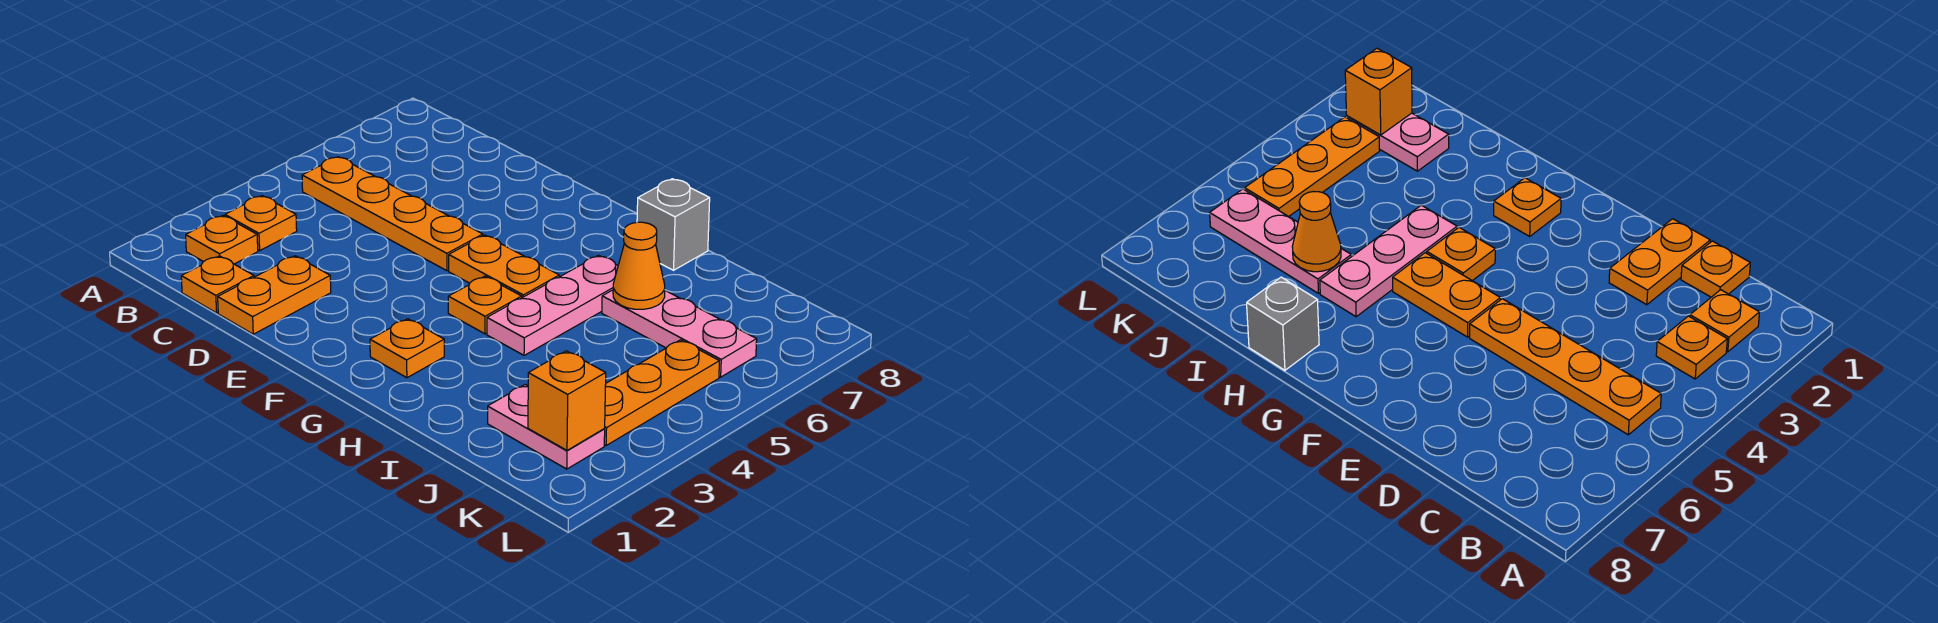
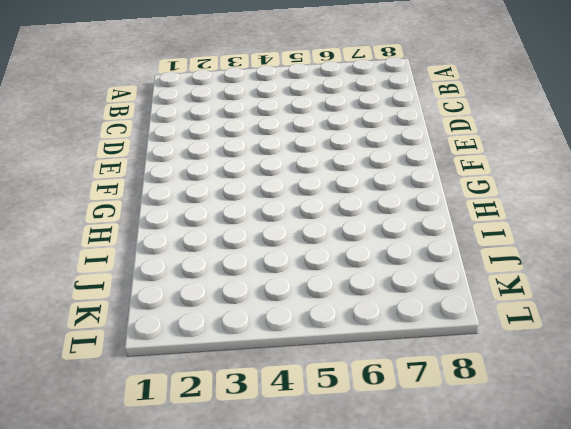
none -> orange 1x1 plate [186,216,258,264]
none -> orange 1x1 plate [225,196,297,250]
none -> orange 1x4 plate [302,157,483,271]

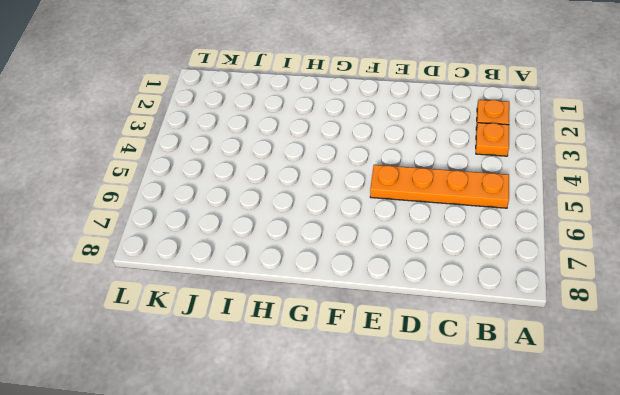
none -> orange 1x1 plate [181,256,254,313]
none -> orange 1x2 plate [218,256,331,334]
none -> orange 1x2 plate [449,235,559,298]

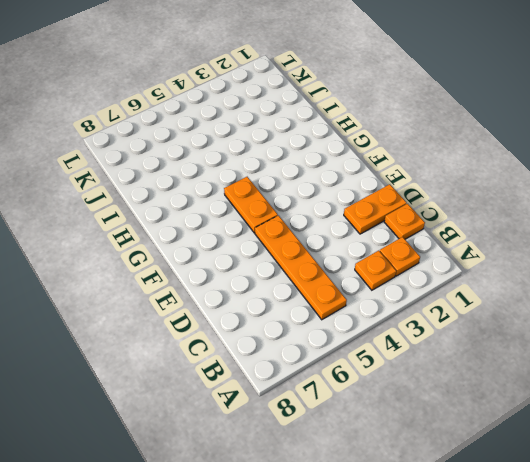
none -> orange 1x1 plate [370,319,444,378]
none -> orange 1x1 plate [448,276,522,334]
none -> pink 1x3 plate [487,255,618,355]

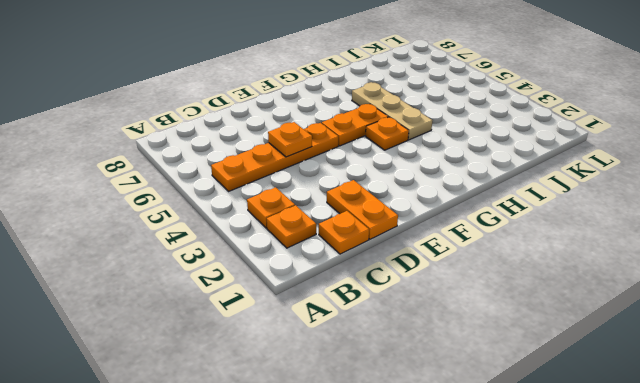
orange 1x1 plate [268,122,312,157] -> orange 1x1 plate moved to [370,319,444,378]
tan 1x3 plate [352,82,432,140] -> pink 1x3 plate [487,255,618,355]
none -> grey 1x1 brick [637,179,710,270]
none -> pink 1x3 plate [602,290,757,377]
none -> pink 1x2 plate [488,385,605,469]

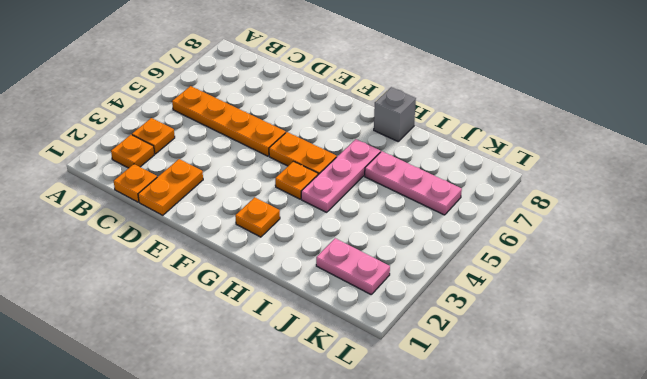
none -> orange 1x3 plate [604,340,719,445]
none -> orange 1x1 cone [613,222,665,309]
none -> orange 1x1 brick [528,351,606,450]

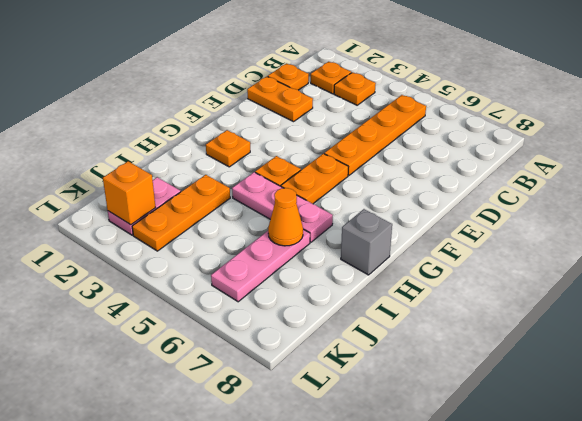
orange 1x3 plate [132,175,230,251] -> orange 1x3 plate turned to [604,340,719,445]

